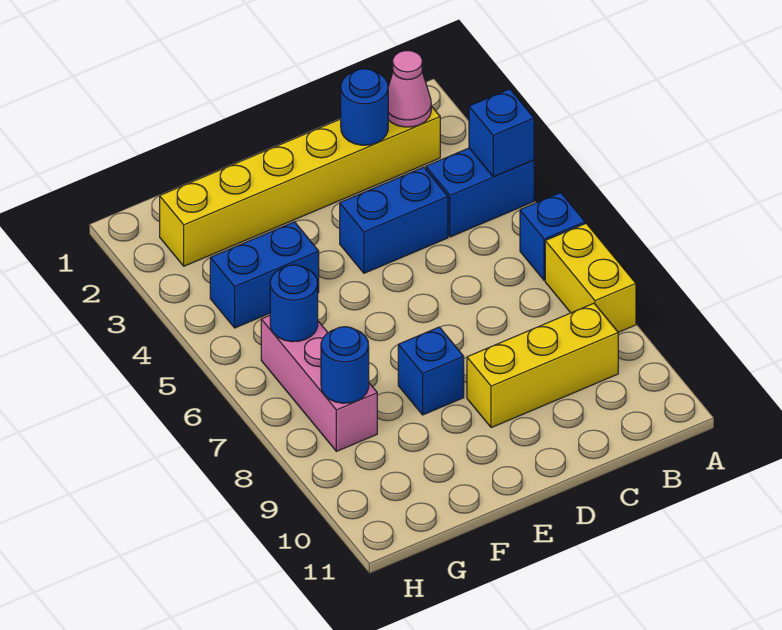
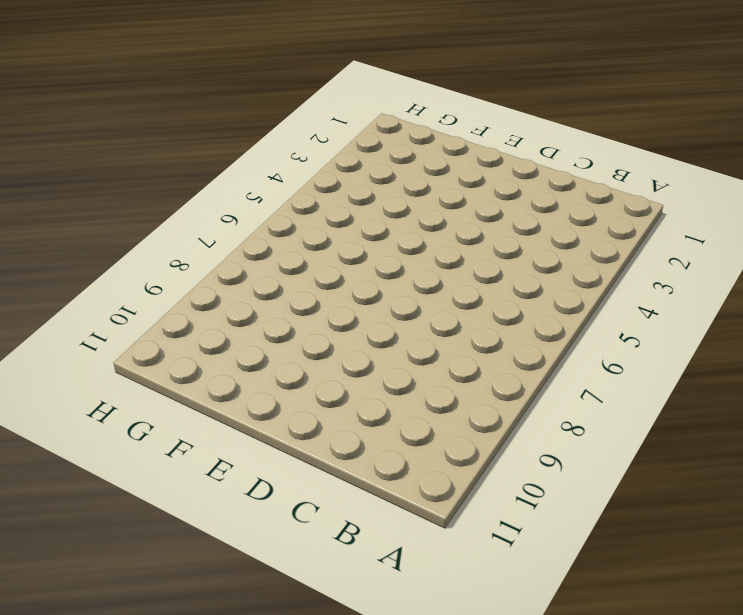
none -> blue 1x2 brick [426,148,534,237]
none -> blue 1x1 brick [520,193,585,280]
none -> yellow 1x2 brick [545,223,636,332]

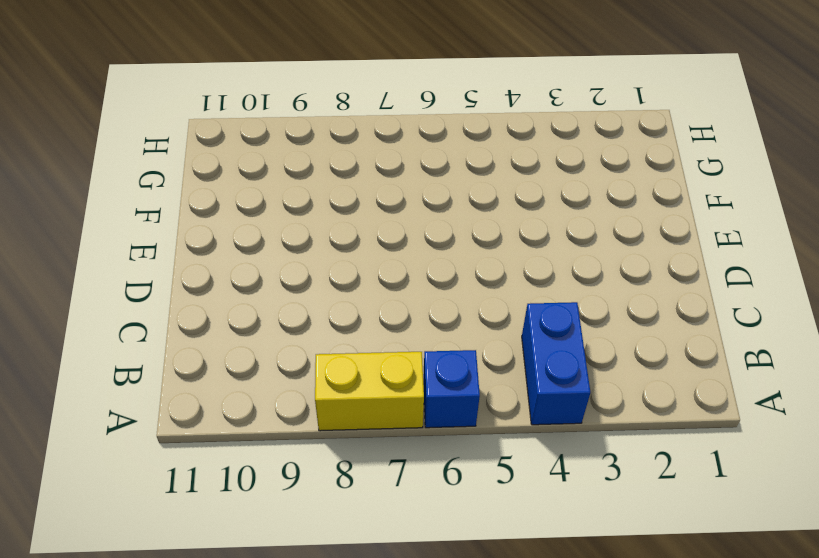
none -> yellow 1x6 brick [160,106,440,266]
none -> yellow 1x3 brick [467,303,618,428]
none -> blue 1x2 brick [340,167,448,273]

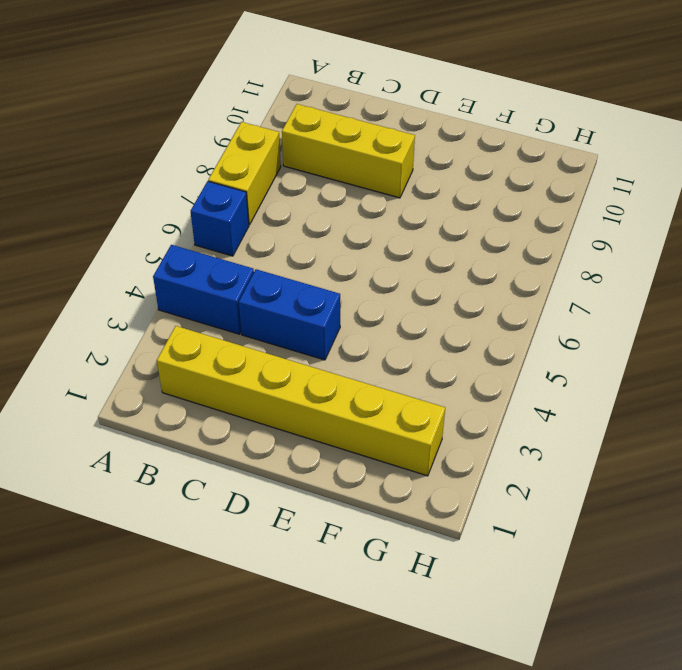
none -> blue 1x1 brick [398,327,464,415]
none -> blue 1x2 brick [210,222,319,328]
none -> pink 1x3 brick [261,316,377,451]

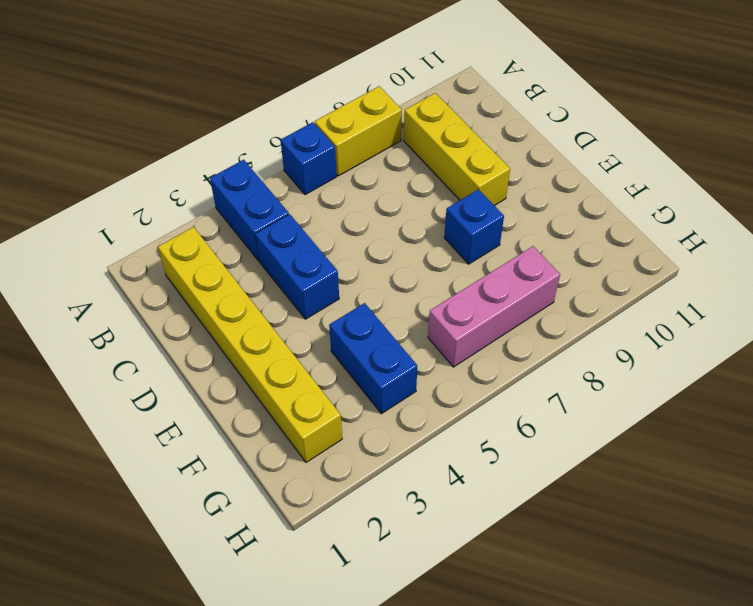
none -> blue 1x1 brick [469,89,534,177]
none -> pink 1x1 cone [388,51,431,127]
none -> blue 1x1 round brick [341,69,388,145]

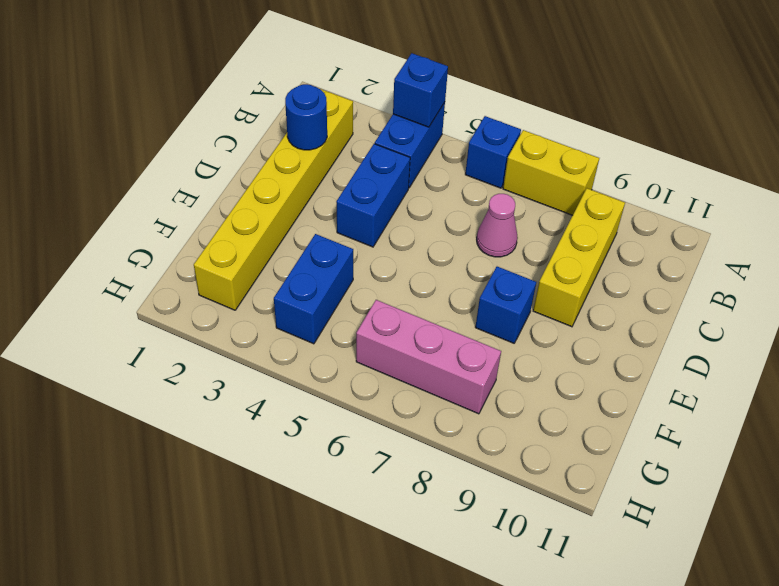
pink 1x1 cone [477,194,518,257] -> pink 1x1 cone moved to [388,51,431,127]
none -> blue 1x1 round brick [270,265,318,342]
none -> blue 1x1 round brick [321,327,369,403]

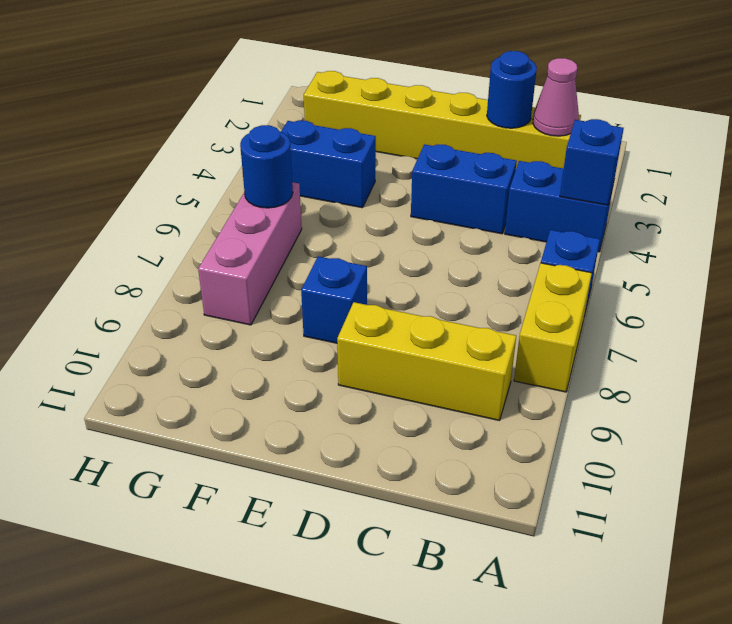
none -> blue 1x1 round brick [321,327,369,403]

